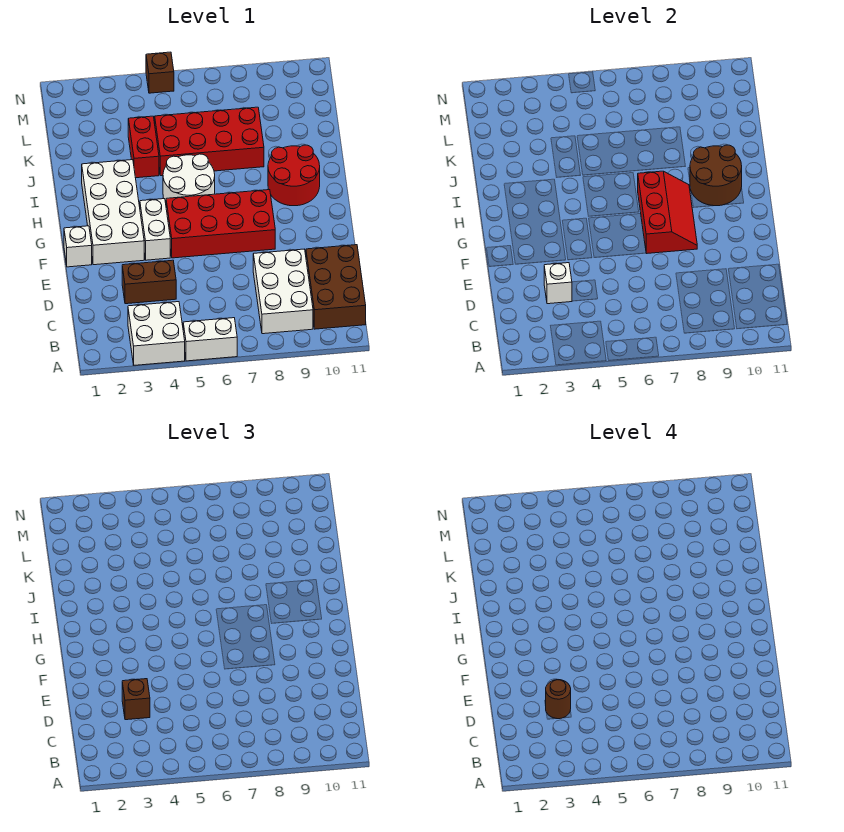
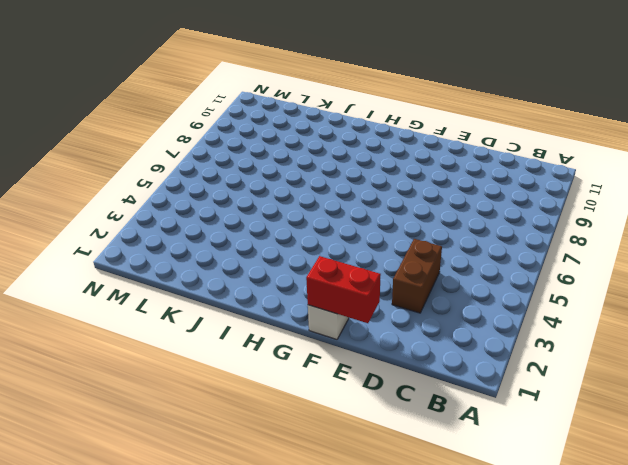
red 1x2 brick [306,256,381,323] -> red 1x2 brick moved to [128,116,159,178]
none -> white 2x2 brick [128,302,185,365]
none -> white 1x2 brick [183,318,237,361]
none -> white 2x3 brick [253,249,313,334]

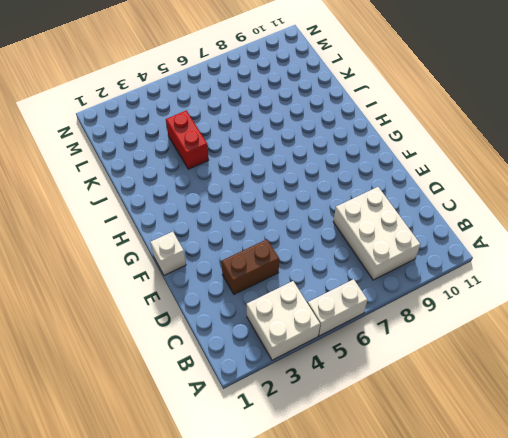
none -> brown 2x3 brick [306,245,366,329]
none -> white 2x4 brick [82,160,144,265]
none -> white 1x2 brick [140,199,170,260]

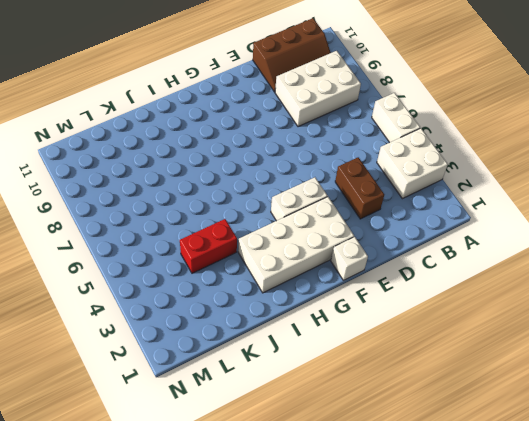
brown 2x3 slope [253,18,331,92] -> brown 2x3 brick [306,245,366,329]
none -> red 2x4 brick [166,190,275,258]
none -> white 2x2 round brick [163,154,215,203]
none -> red 2x2 round brick [268,145,320,206]

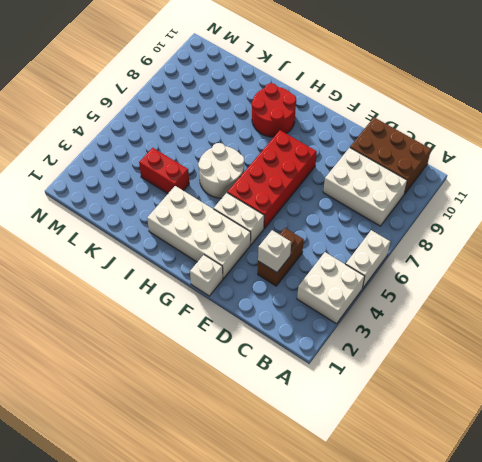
none -> red 2x4 brick [155,107,264,176]
none -> brown 1x1 brick [146,52,174,93]
none -> red 2x3 slope [638,171,697,254]

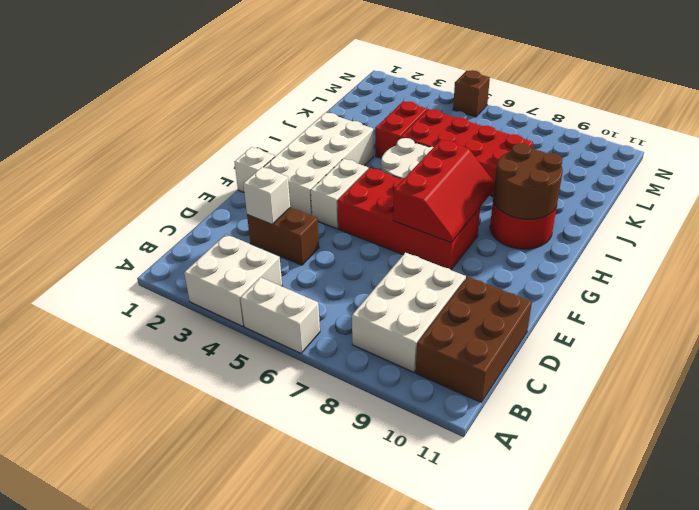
none -> brown 1x1 brick [122,679,150,720]
none -> brown 1x1 round brick [546,680,571,719]

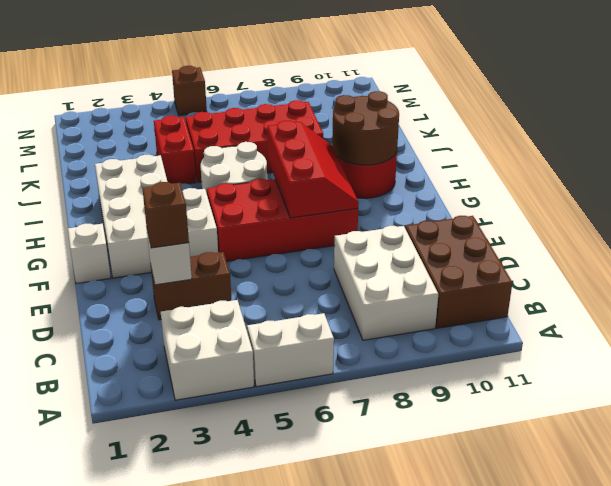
none -> brown 1x1 round brick [546,680,571,719]

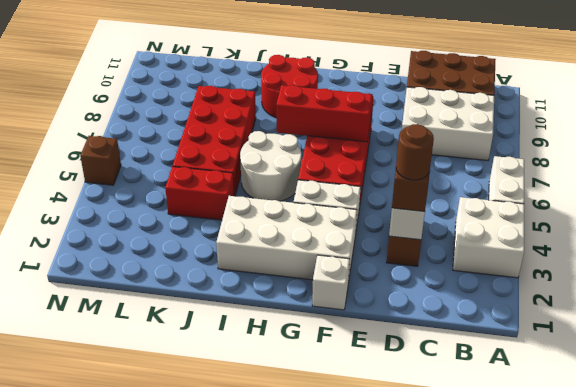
none -> brown 2x2 round brick [690,145,742,206]

